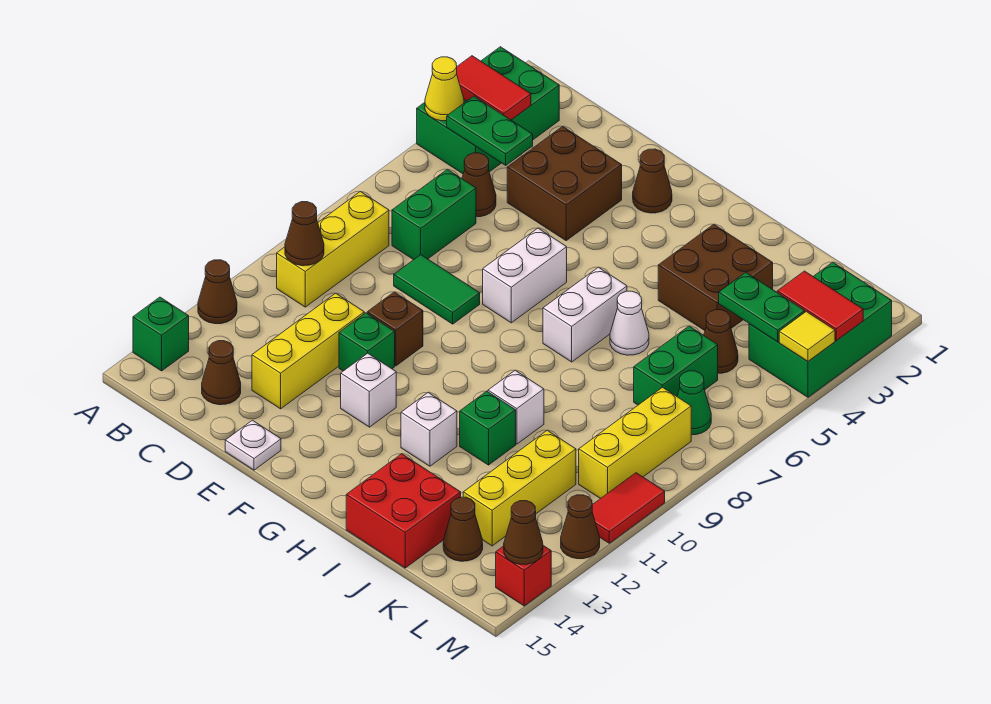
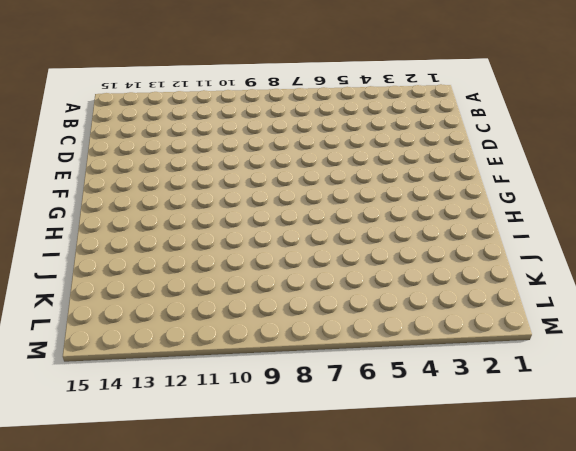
none -> green 2x3 brick [417,47,559,174]
none -> brown 1x1 cone [198,260,237,324]
none -> green 1x1 brick [133,297,189,371]
none -> yellow 1x3 brick [277,192,389,307]

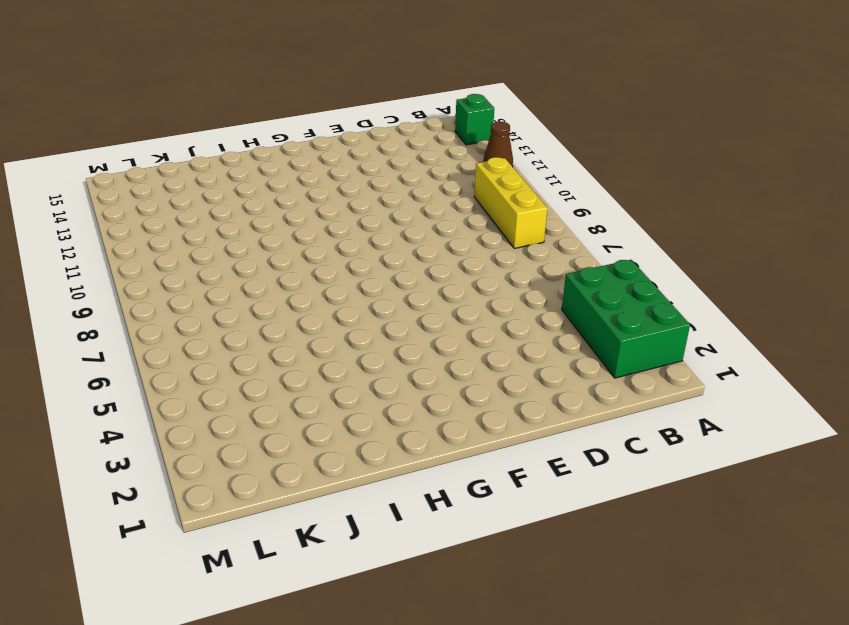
none -> brown 1x1 cone [462,153,496,217]
none -> green 1x2 brick [392,169,476,260]
none -> brown 1x1 cone [202,341,241,405]
none -> brown 2x2 brick [507,126,622,240]

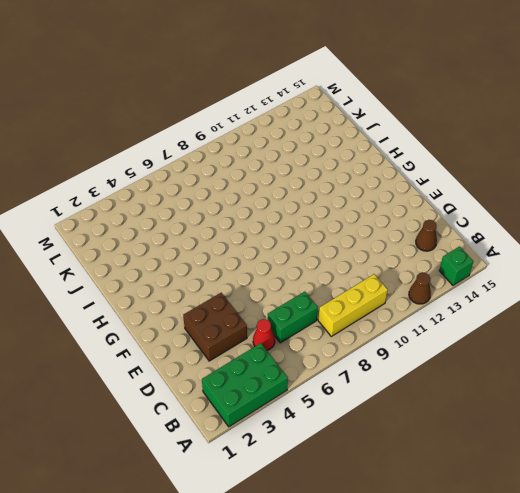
red 1x1 cone [253,319,275,350] -> brown 1x1 cone [462,153,496,217]
none -> green 1x2 tile [394,255,480,324]
none -> yellow 1x3 brick [252,293,364,409]
none -> brown 1x1 brick [367,292,423,366]
none -> green 1x1 brick [339,313,395,371]

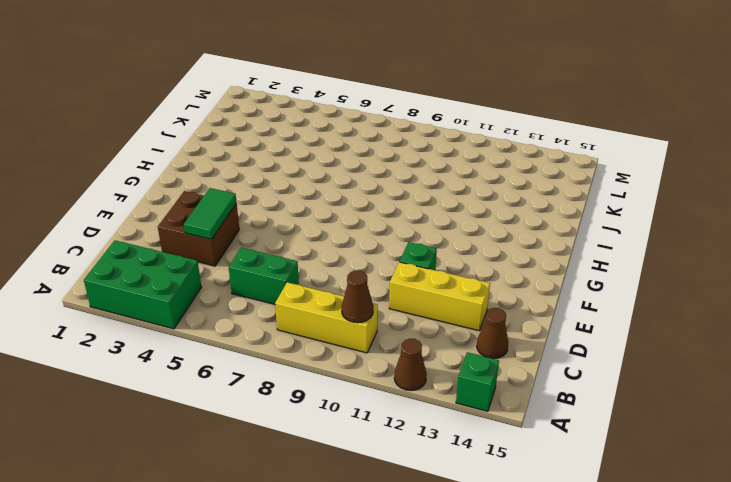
green 1x2 tile [184,188,237,239] -> green 1x2 tile moved to [394,255,480,324]
none -> brown 1x1 cone [462,153,496,217]
none -> brown 1x1 brick [367,292,423,366]
none -> white 1x1 plate [225,420,281,470]
none -> brown 1x1 cone [633,149,672,213]

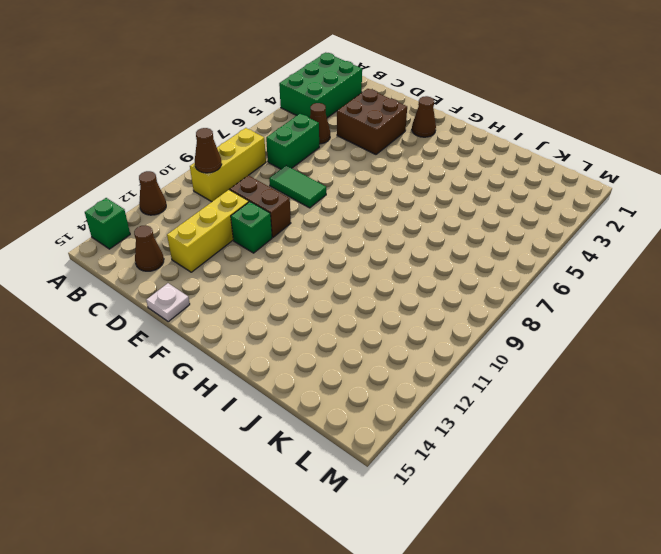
brown 1x2 brick [230,175,291,237] -> brown 1x1 brick [367,292,423,366]
none -> white 1x2 brick [483,228,567,323]
none -> white 1x1 brick [341,353,396,427]
none -> white 1x2 brick [543,267,627,362]
none -> white 1x1 brick [401,392,457,466]

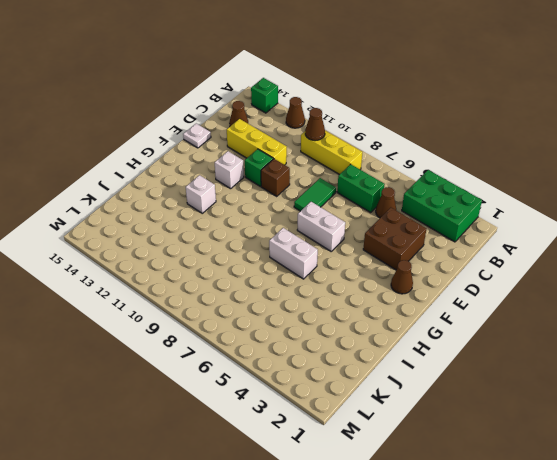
none -> brown 2x2 brick [658,224,773,330]
none -> white 1x1 cone [610,291,649,355]
none -> white 1x1 brick [488,370,544,444]
none -> green 1x1 brick [460,391,516,465]

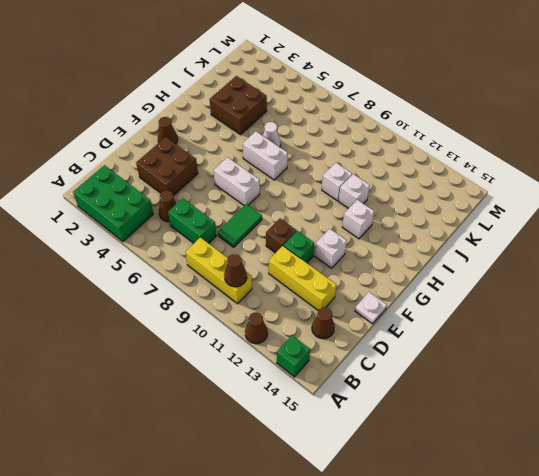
white 1x1 brick [339,174,370,209] -> green 1x1 brick [460,391,516,465]
none -> red 2x2 brick [346,454,461,568]
none -> brown 1x1 cone [704,310,738,373]
none -> green 1x2 brick [634,326,718,405]
none -> yellow 1x3 brick [463,430,576,546]

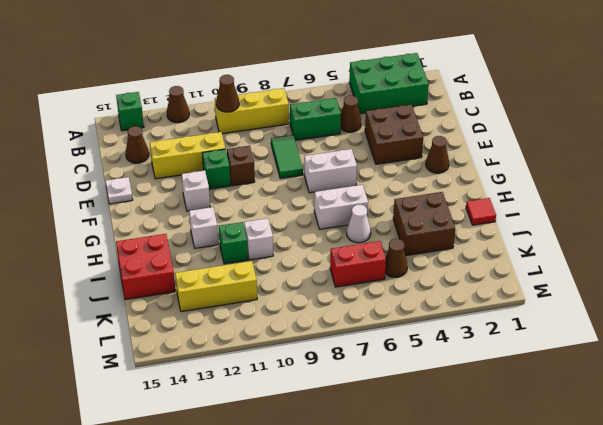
red 1x1 tile [466,198,496,225] -> none
red 1x2 brick [330,241,386,287] -> green 1x2 brick [634,326,718,405]
none -> brown 1x1 cone [443,497,483,561]
none -> green 2x3 brick [749,262,892,397]
none -> green 1x1 cone [677,371,711,435]
none -> yellow 1x3 brick [579,387,691,499]

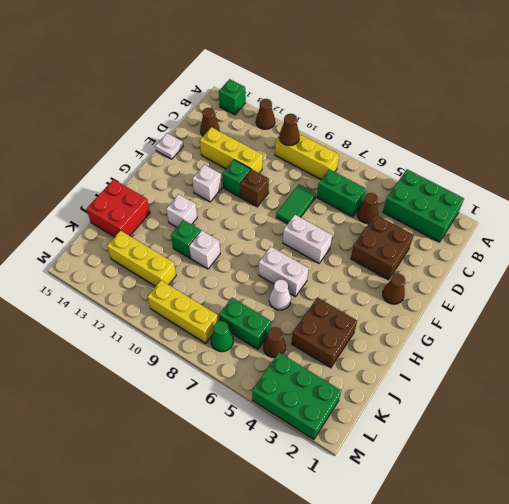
none -> brown 1x1 cone [443,497,483,561]
none -> red 1x2 tile [592,473,665,543]
none -> brown 1x1 cone [561,495,600,559]
none -> red 1x1 brick [496,546,551,606]

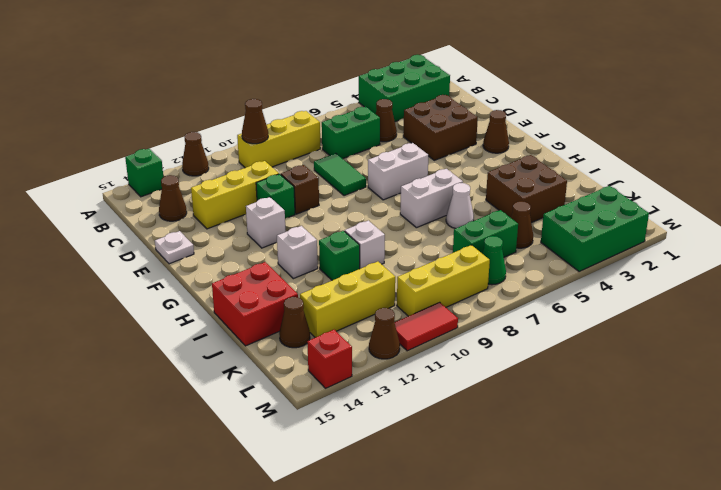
none -> red 1x2 tile [457,56,531,120]
none -> yellow 1x1 cone [425,57,464,121]
none -> green 1x2 plate [447,96,533,165]
none -> green 1x2 plate [719,272,805,342]

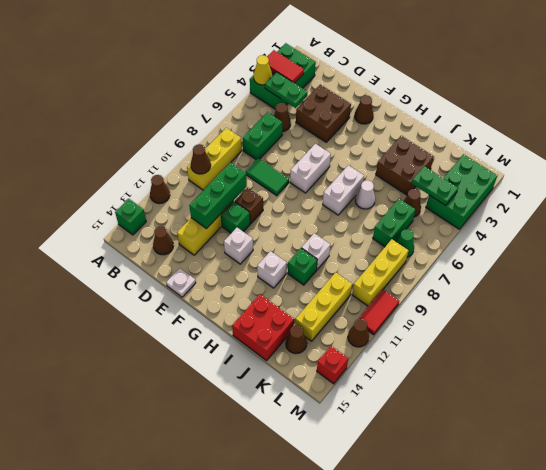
green 1x3 brick [189,162,247,228] -> none
none -> red 1x2 tile [777,271,863,341]
none -> yellow 1x1 tile [779,312,835,361]
none -> brown 1x1 cone [504,501,543,564]

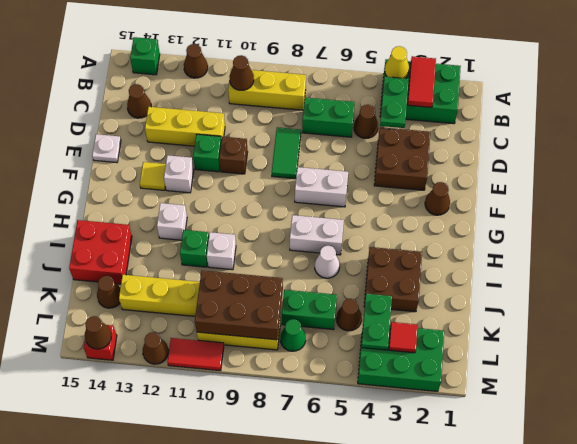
yellow 1x1 tile [140,162,166,190] -> yellow 1x1 tile moved to [779,312,835,361]
brown 2x3 brick [195,271,283,340] -> none
red 1x1 tile [389,322,418,353] -> red 1x2 tile [777,271,863,341]

